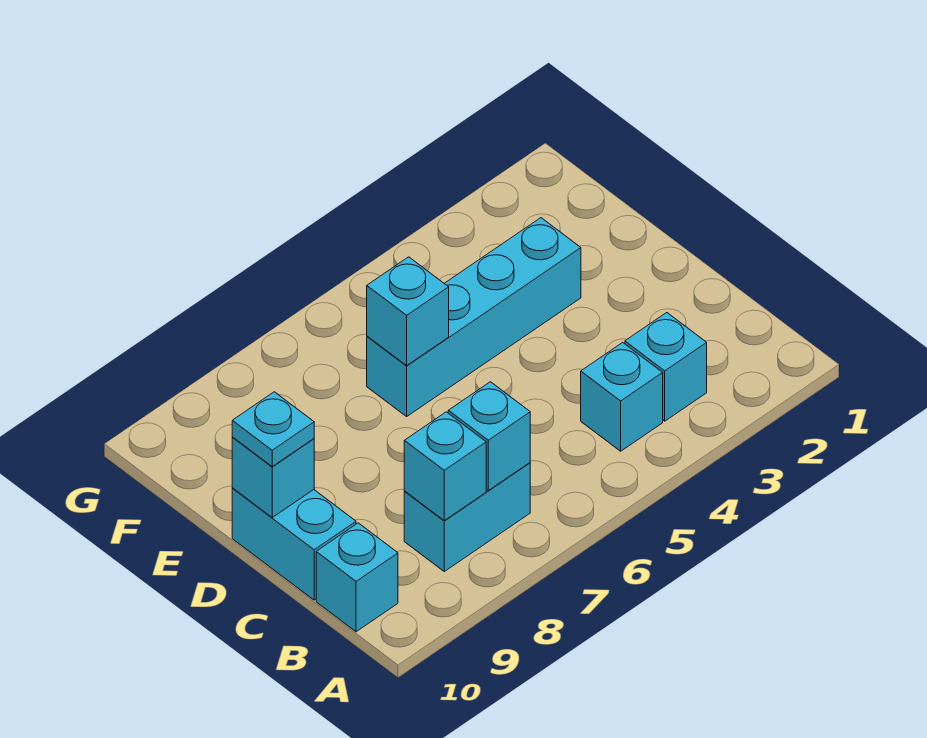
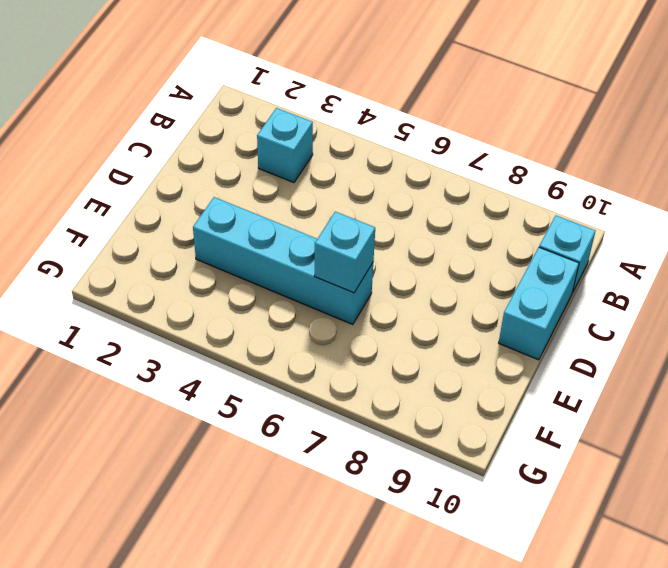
none -> cyan 1x1 brick [581,343,663,451]
none -> cyan 1x2 brick [404,463,530,571]

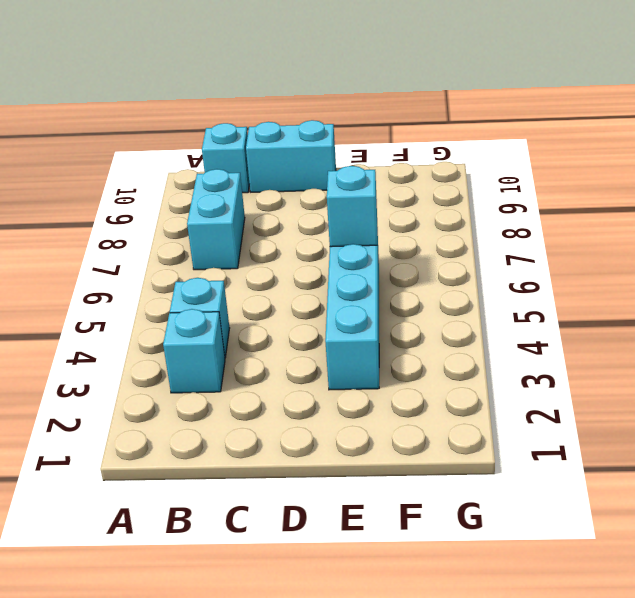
none -> cyan 1x1 brick [448,382,530,491]
none -> cyan 1x1 brick [404,412,486,521]

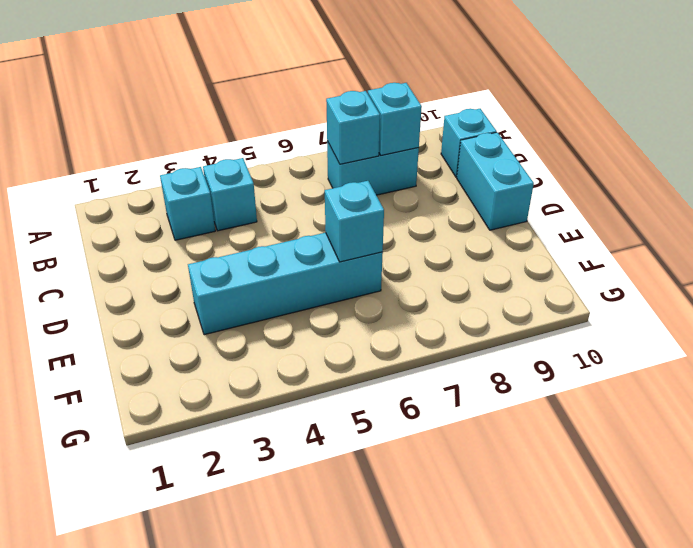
none -> cyan 1x1 brick [232,437,314,517]
none -> cyan 1x1 plate [232,392,314,467]

